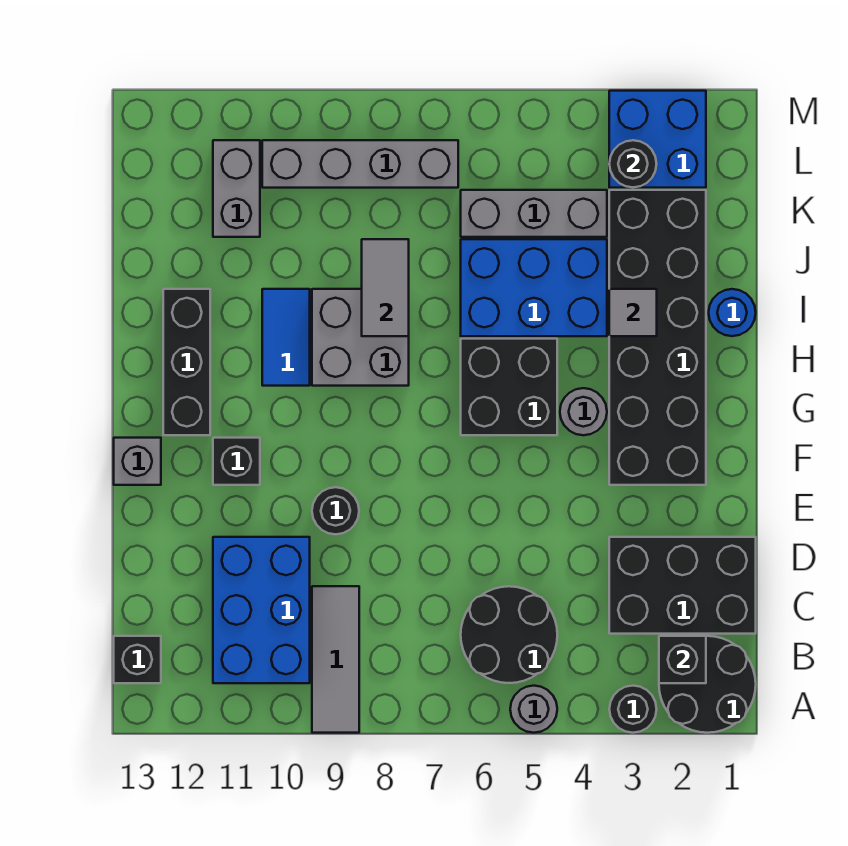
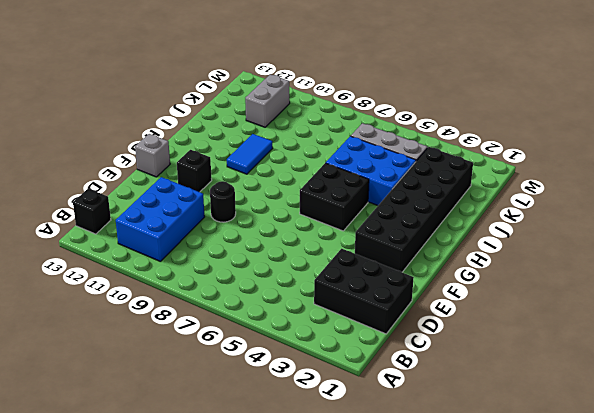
none -> black 2x2 round brick [659,636,756,733]
none -> black 1x1 round brick [609,686,657,733]
none -> grey 1x1 round brick [510,686,557,733]

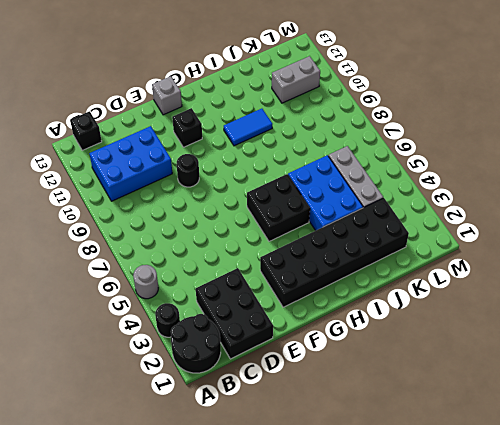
none -> grey 1x3 tile [312,586,359,733]
none -> black 2x2 round brick [461,586,557,683]
none -> grey 1x1 round brick [560,388,607,435]

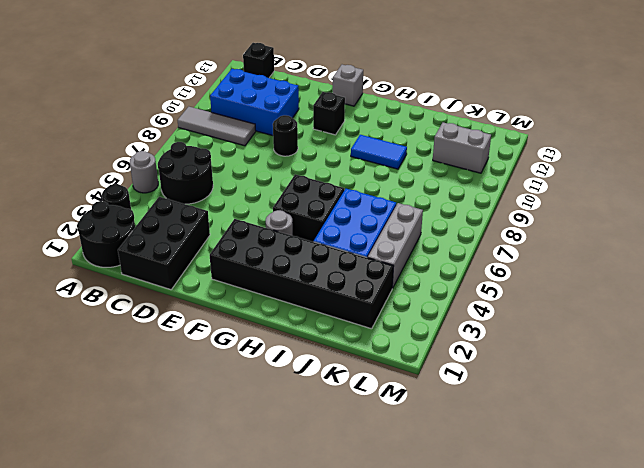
none -> black 1x3 brick [163,289,210,435]
none -> grey 2x2 brick [312,289,409,386]
none -> blue 1x1 round brick [709,289,756,336]

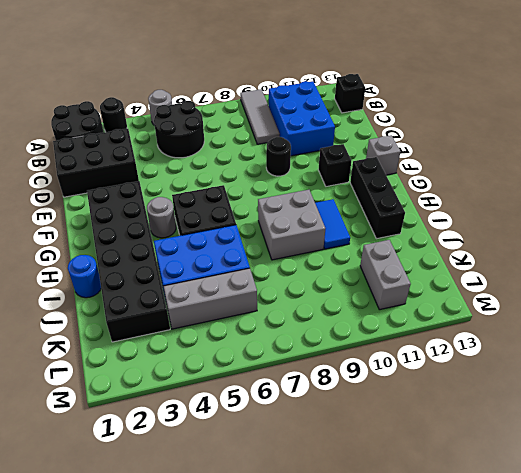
none -> blue 2x2 brick [609,91,706,188]
none -> grey 1x4 brick [262,140,458,188]
none -> black 1x1 brick [659,636,706,683]

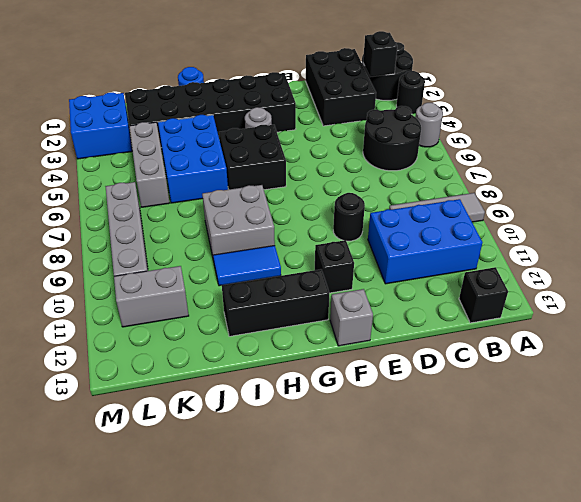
none -> grey 1x1 tile [609,289,657,336]
none -> grey 1x2 tile [362,239,409,336]
none -> black 1x1 round brick [609,140,657,188]

